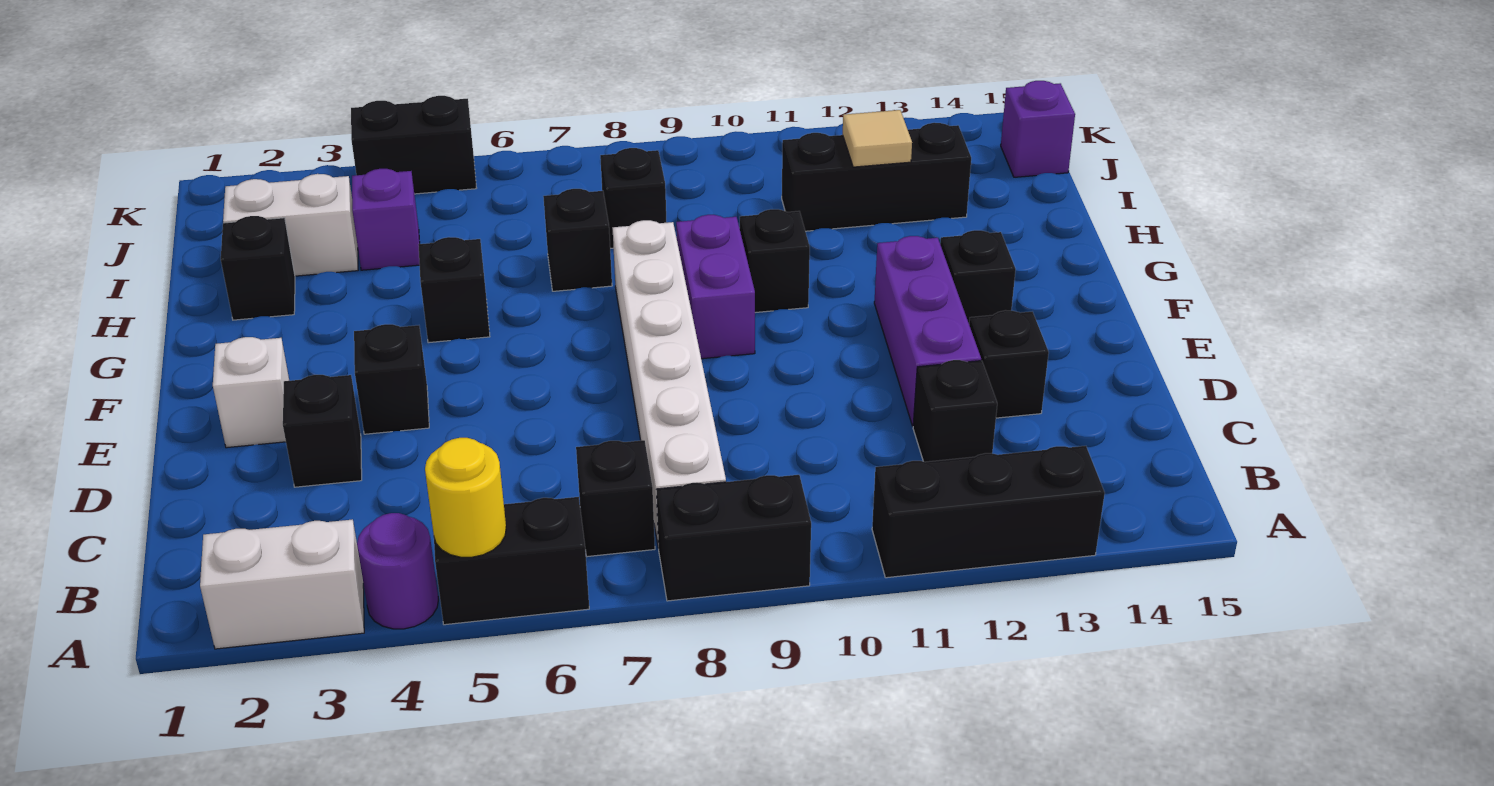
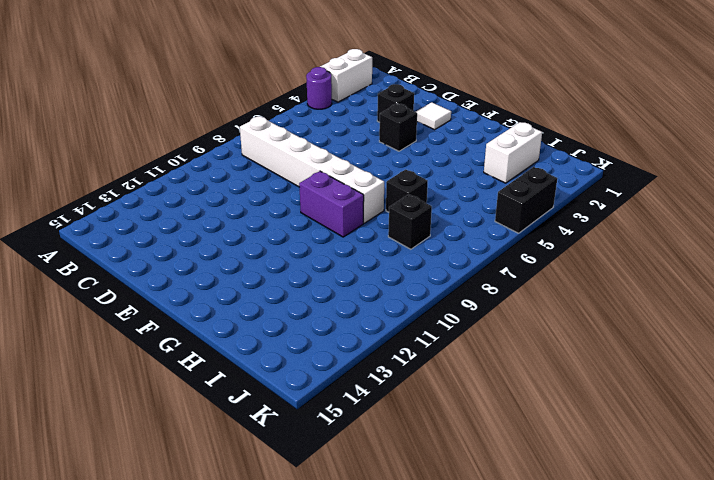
white 1x1 tile [416,102,451,130] -> white 1x1 brick [213,337,289,448]
none -> black 1x2 brick [434,497,589,625]
none -> black 1x2 brick [656,475,811,601]
none -> black 1x3 brick [872,446,1105,578]

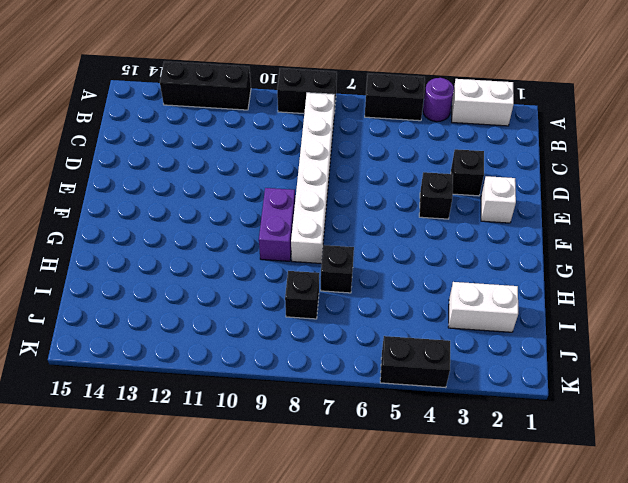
none -> black 1x1 brick [576,440,655,557]
none -> black 1x1 brick [913,360,997,462]
none -> purple 1x3 brick [874,236,981,426]

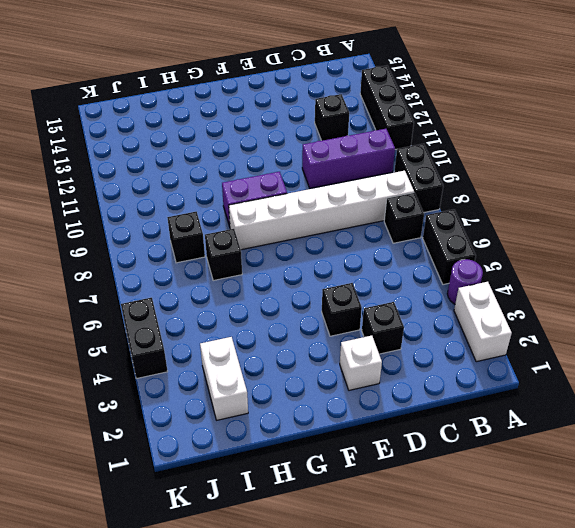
purple 1x3 brick [302,129,395,188] -> purple 1x3 brick moved to [874,236,981,426]
none -> black 1x1 brick [969,310,1049,418]
none -> black 1x1 brick [940,230,1016,323]
none -> black 1x1 brick [418,237,490,343]

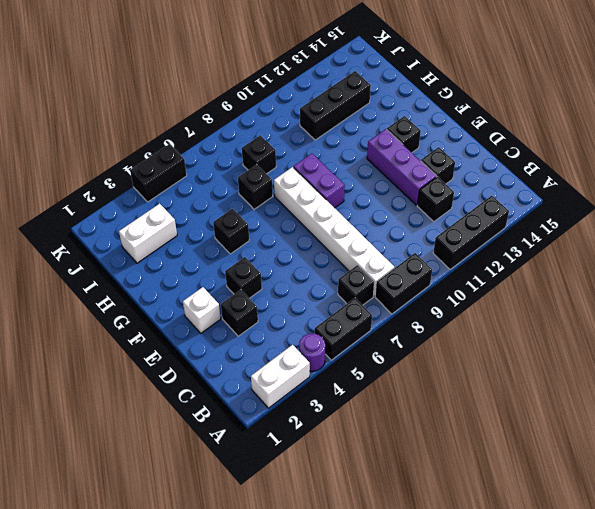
none -> black 1x1 brick [740,209,810,313]
none -> black 1x1 brick [221,216,295,320]
none -> purple 1x1 brick [352,169,420,270]

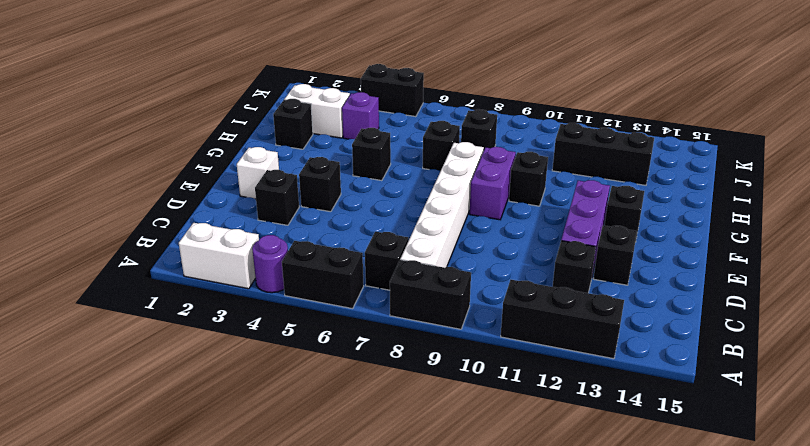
none -> purple 1x1 brick [1001,81,1075,177]
none -> yellow 1x1 round brick [425,438,506,557]
none -> tan 1x1 tile [843,110,912,167]

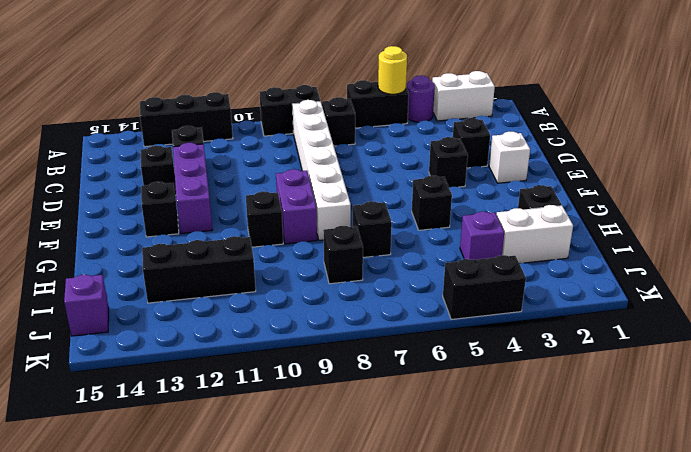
none -> tan 1x1 tile [843,110,912,167]

